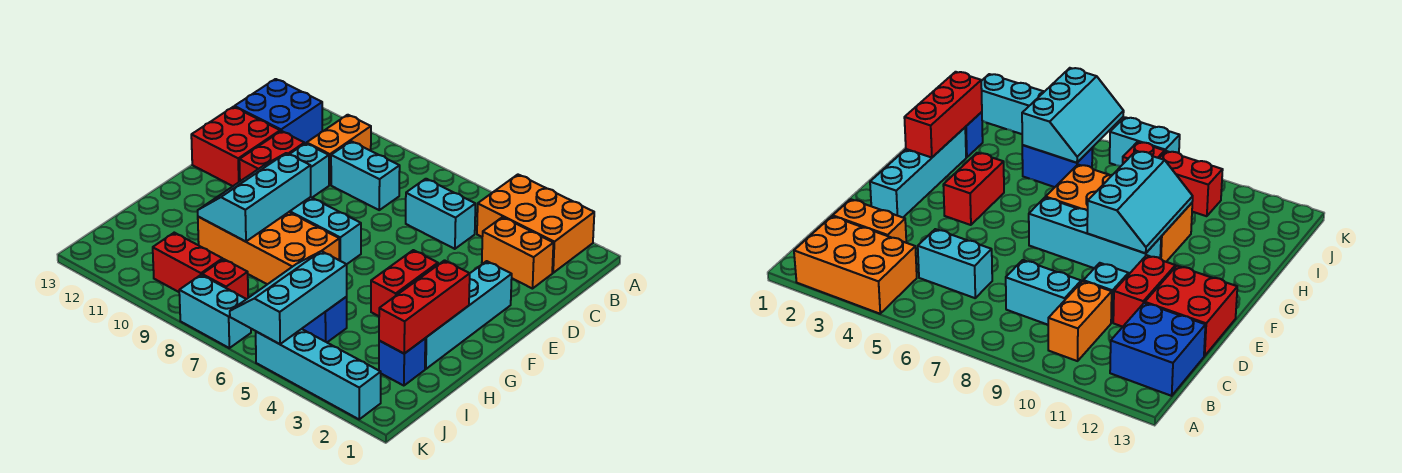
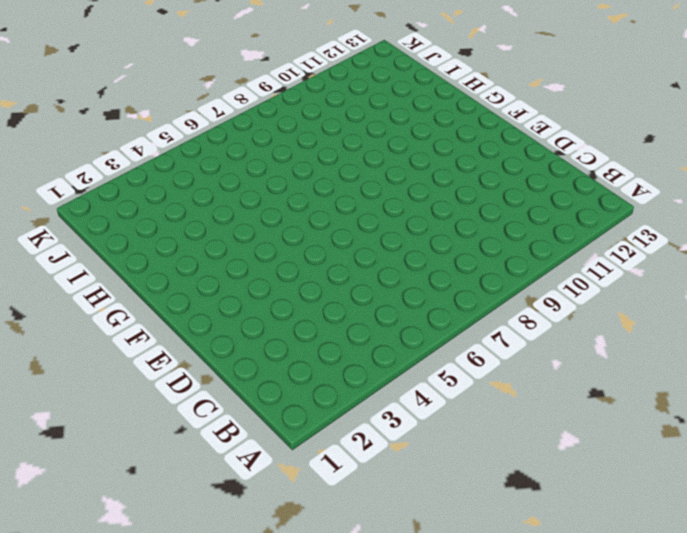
none -> orange 2x3 brick [477,175,594,273]
none -> orange 1x2 brick [307,115,371,185]
none -> blue 2x2 brick [234,79,322,144]

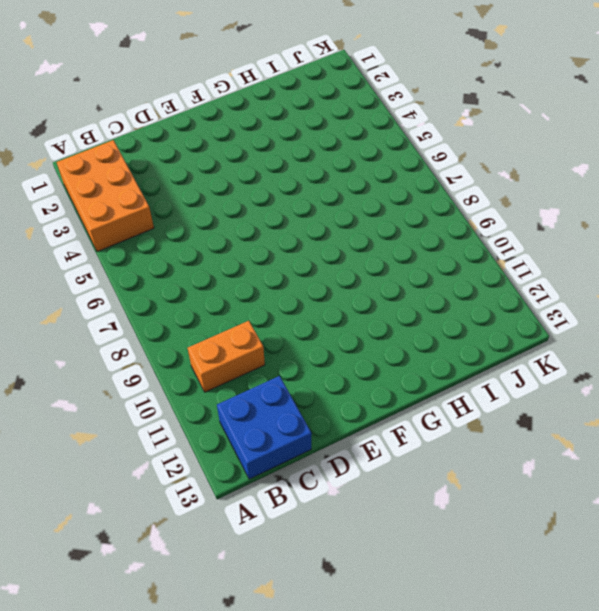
none -> orange 1x2 brick [482,217,553,289]
none -> cyan 1x2 brick [406,179,475,249]
none -> cyan 1x2 brick [331,141,400,210]

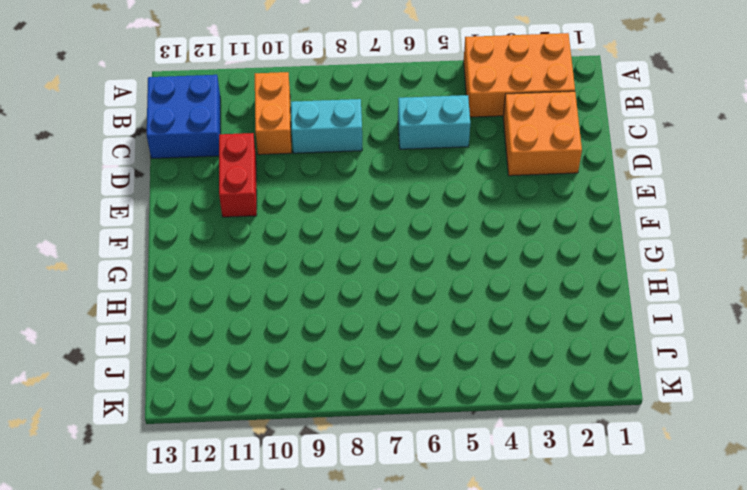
orange 2x2 brick [503,91,582,176] -> orange 1x2 brick [482,217,553,289]
none -> cyan 1x1 brick [290,143,329,197]
none -> red 2x2 brick [191,107,280,186]
none -> cyan 1x4 brick [425,261,512,369]

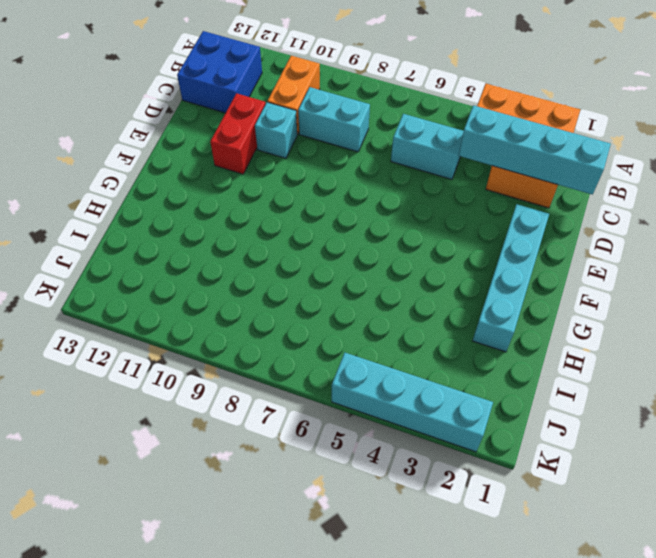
cyan 1x4 brick [459,105,611,195] -> cyan 1x4 brick moved to [290,197,361,264]
none -> red 2x2 brick [191,107,280,186]
none -> red 1x2 brick [371,250,438,316]
none -> orange 2x4 brick [198,212,339,284]

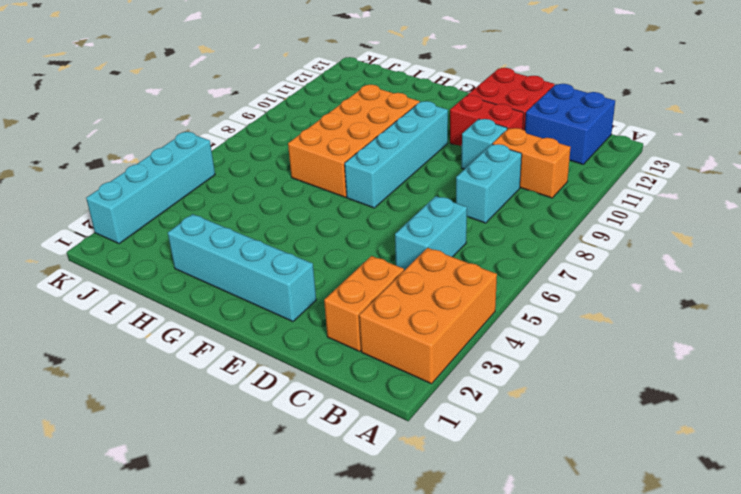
none -> red 1x2 brick [371,250,438,316]
none -> blue 1x1 brick [379,339,425,386]
none -> blue 1x2 brick [302,297,347,342]

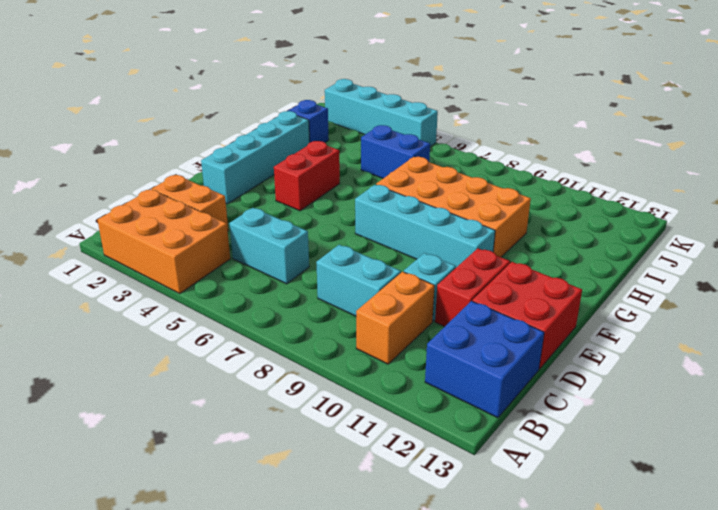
none -> red 1x1 brick [202,259,248,299]
none -> red 1x2 brick [153,233,223,292]
none -> cyan 1x2 brick [179,275,251,348]

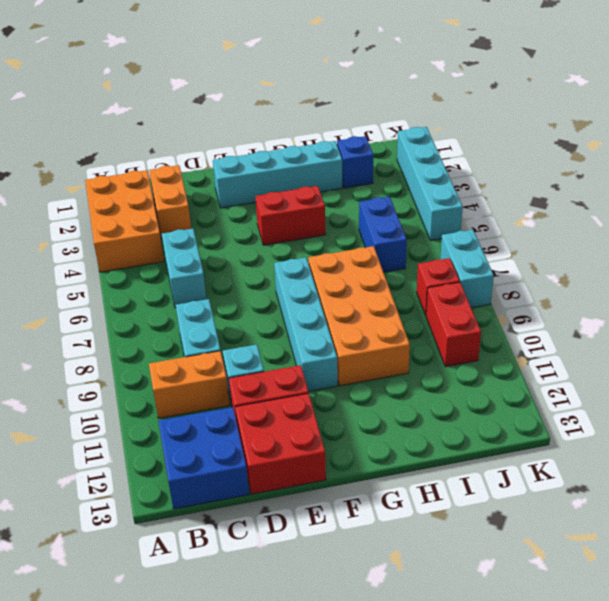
none -> cyan 2x3 slope [198,153,311,242]
none -> red 1x3 brick [379,260,470,354]
none -> cyan 2x3 slope [230,251,347,344]

